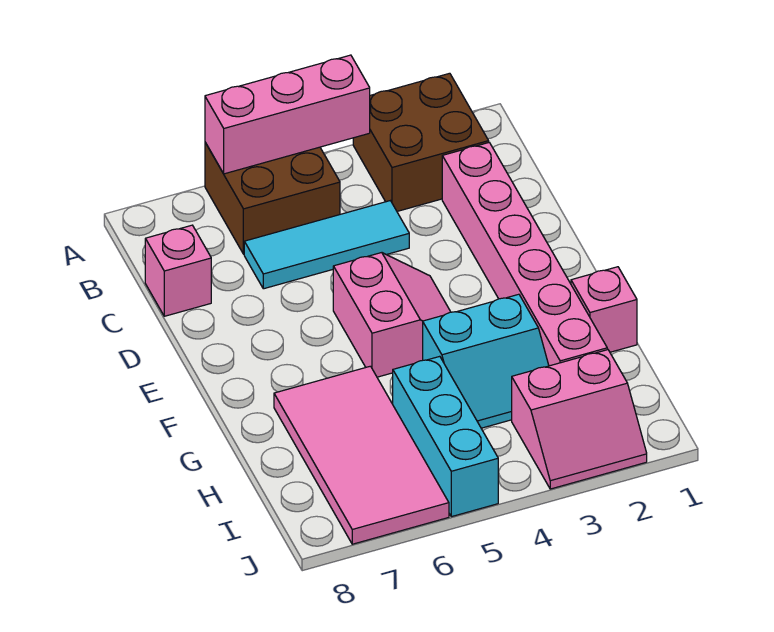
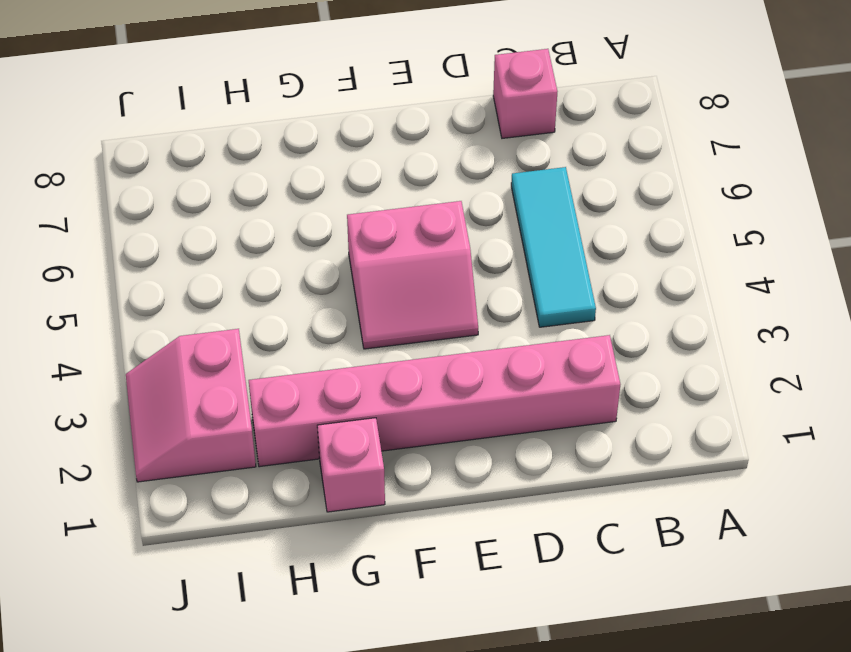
none -> brown 2x2 brick [353,73,489,211]
none -> brown 2x2 brick [205,142,340,254]
none -> cyan 2x2 slope [423,294,549,428]

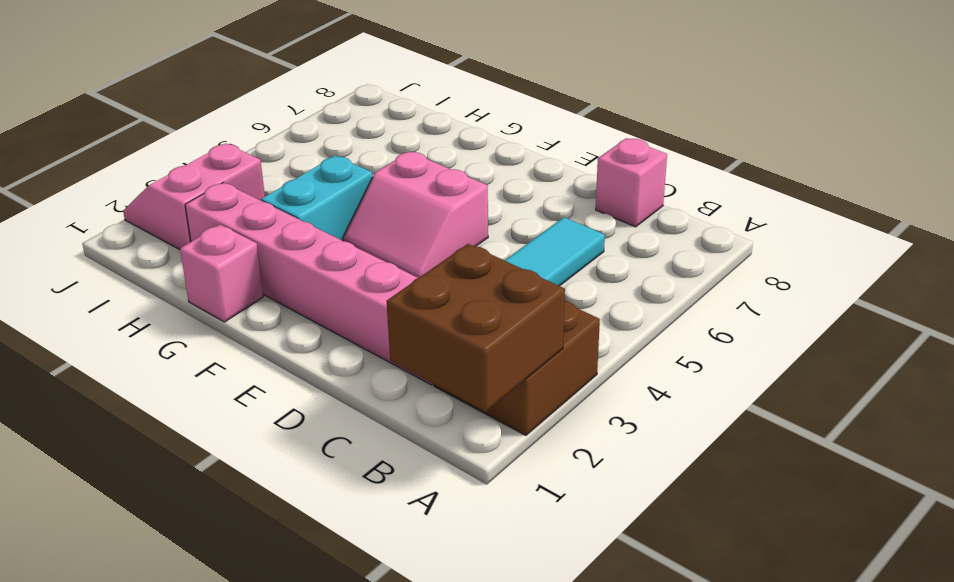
brown 2x2 brick [387,244,565,412] -> brown 2x2 brick moved to [205,142,340,254]
none -> pink 2x4 tile [274,366,449,544]
none -> cyan 1x3 brick [393,356,498,517]
none -> pink 1x3 brick [205,55,370,174]

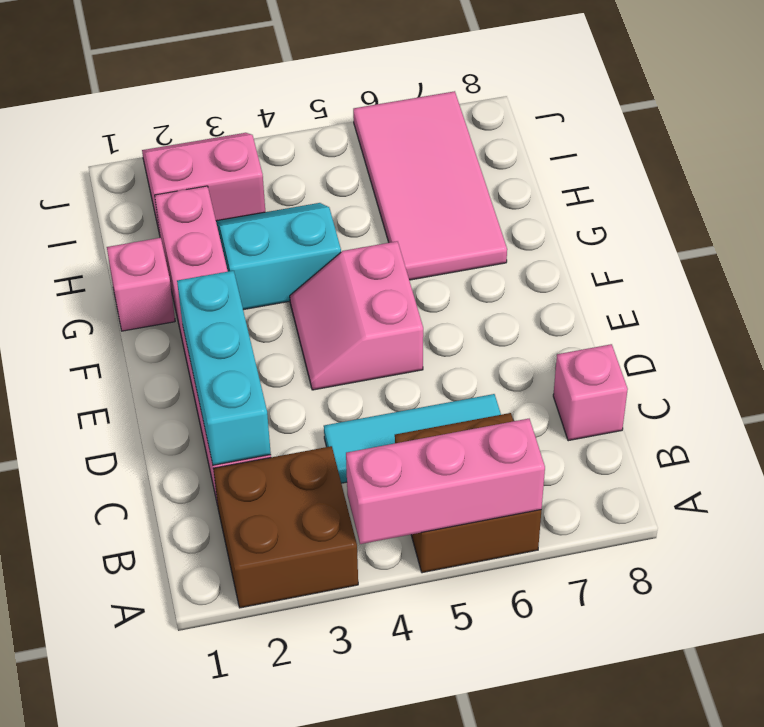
cyan 1x3 brick [177,271,271,465] -> cyan 1x3 brick moved to [393,356,498,517]

